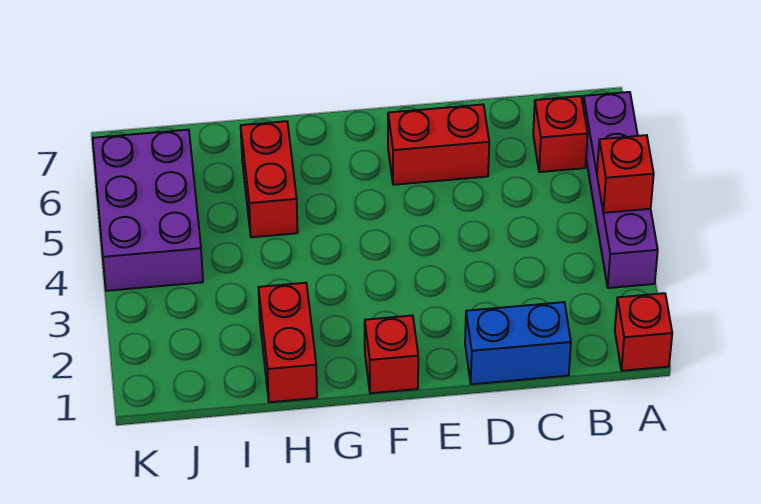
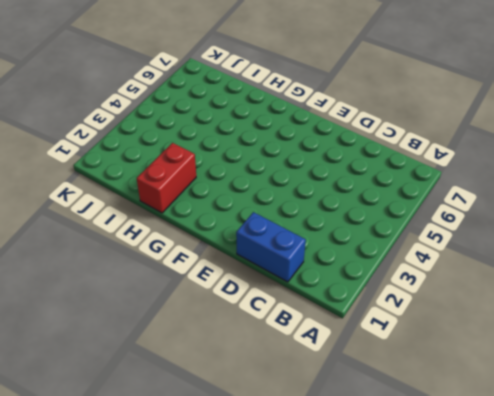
none -> red 1x1 brick [615,293,672,371]
none -> purple 1x4 brick [583,92,658,288]

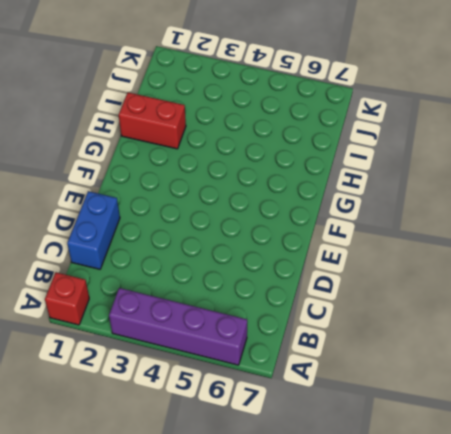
none -> red 1x1 brick [533,96,588,172]
none -> red 1x2 brick [388,104,489,185]

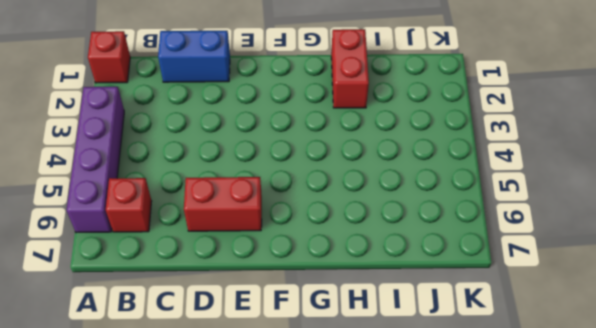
none -> red 1x1 brick [365,315,418,393]
none -> red 1x2 brick [241,121,298,237]

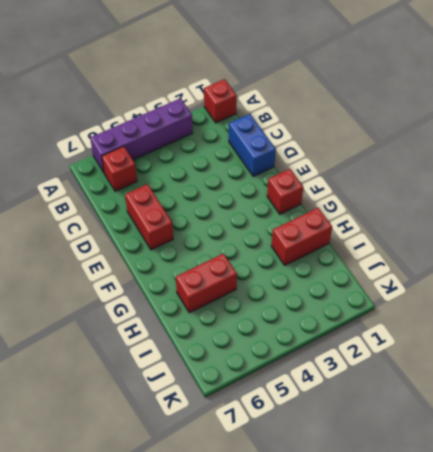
none -> purple 2x3 brick [93,130,203,291]
none -> red 1x1 brick [597,135,654,213]

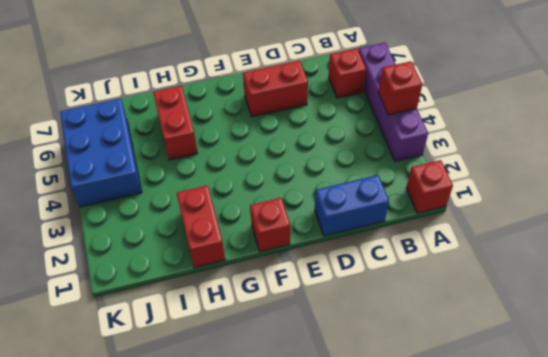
blue 2x3 brick [60,99,142,207] -> purple 2x3 brick [93,130,203,291]

